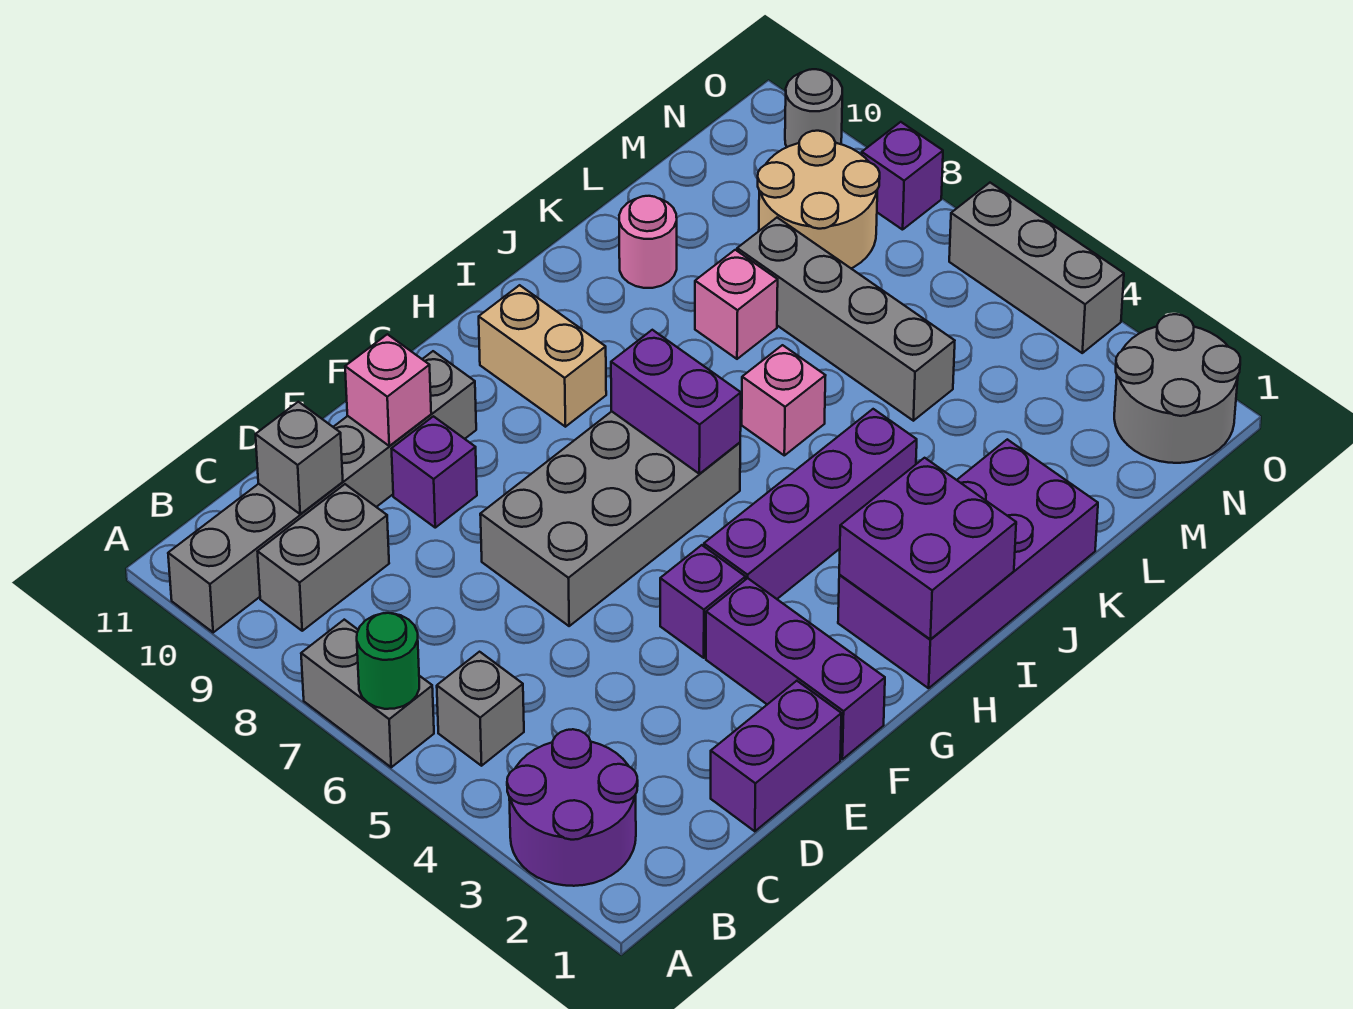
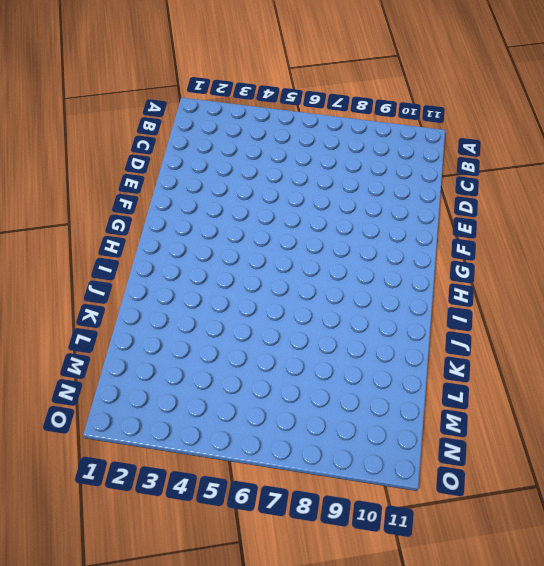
none -> purple 2x2 round brick [507,729,638,886]
none -> grey 1x2 brick [301,620,434,767]
none -> grey 1x6 brick [168,351,476,632]

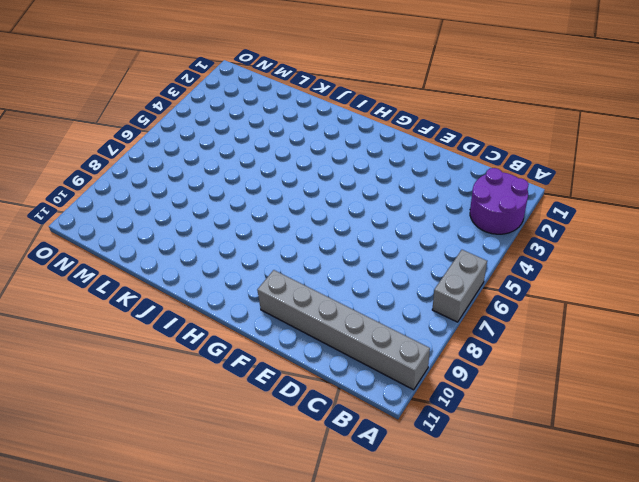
none -> grey 1x1 brick [437,652,524,766]
none -> grey 1x2 brick [257,484,389,631]
none -> purple 1x2 brick [711,681,841,831]

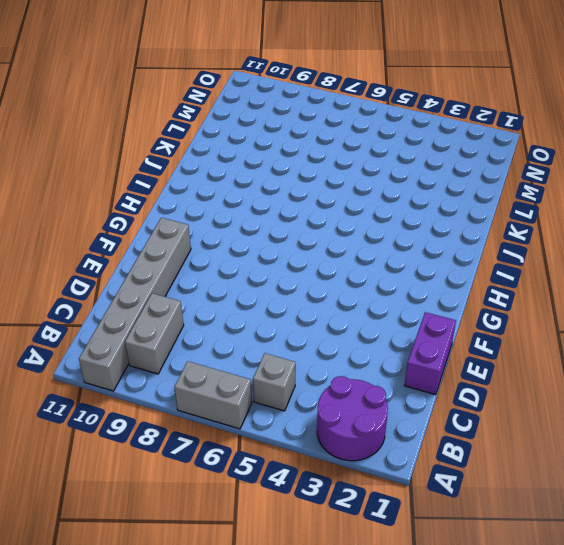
none -> grey 2x4 brick [480,412,740,626]
none -> purple 1x1 brick [392,416,477,528]
none -> purple 1x3 brick [706,578,885,759]

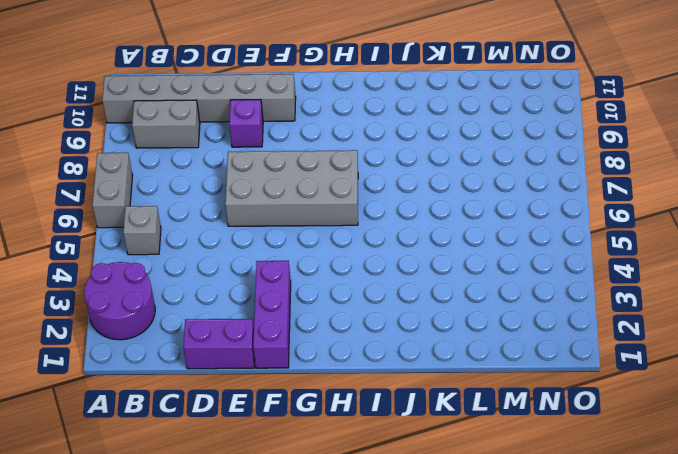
none -> purple 1x1 brick [660,545,745,658]
none -> purple 1x4 brick [704,409,917,599]
none -> purple 2x4 brick [838,439,1098,688]

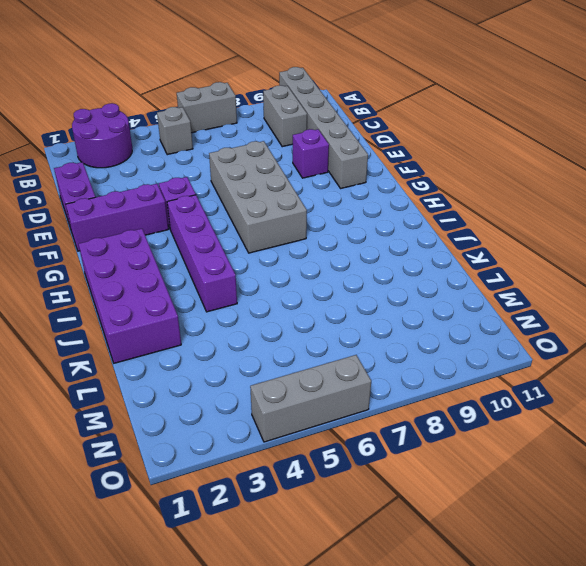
none -> tan 1x2 brick [479,285,606,427]
none -> pink 1x1 brick [742,345,826,455]
none -> pink 1x1 brick [695,250,778,359]

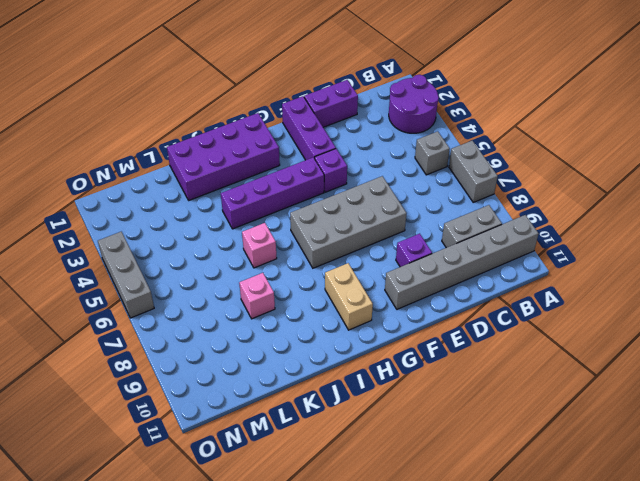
none -> pink 1x1 round brick [619,196,677,288]
none -> grey 1x4 brick [737,218,955,421]
none -> tan 2x2 round brick [758,131,880,268]

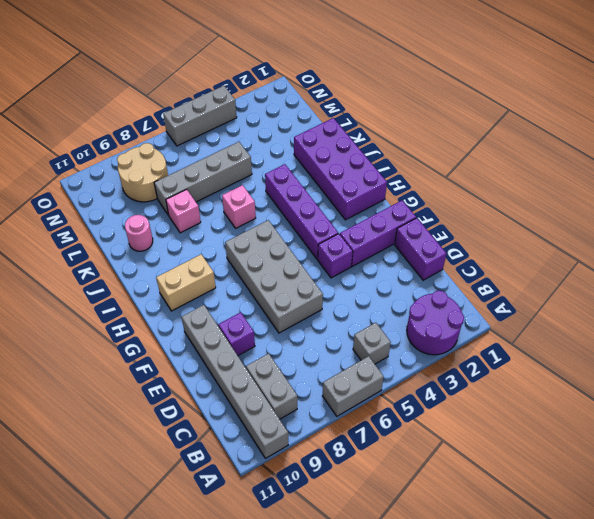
none -> grey 2x2 round brick [1114,314,1240,463]
none -> purple 1x1 brick [862,122,943,230]
none -> grey 1x1 round brick [785,69,842,147]

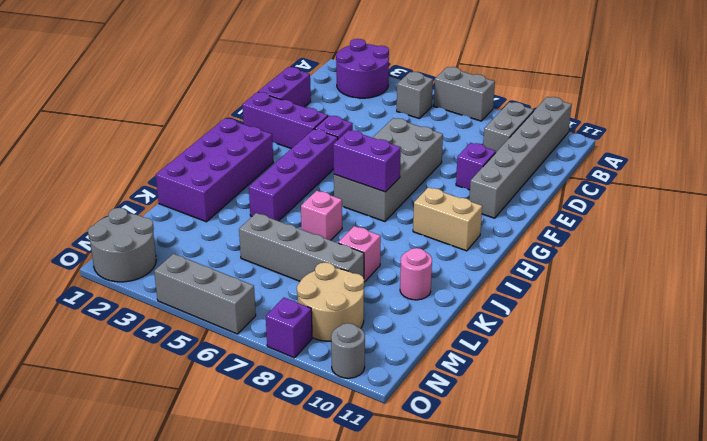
none -> green 1x1 round brick [357,613,419,709]
none -> grey 1x1 brick [256,402,343,514]
none -> pink 1x1 brick [345,334,431,446]

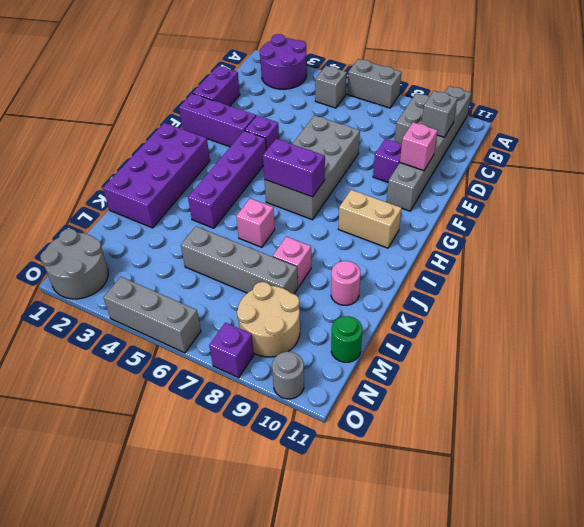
green 1x1 round brick [331,316,362,362] -> green 1x1 round brick moved to [357,613,419,709]
none -> purple 2x2 brick [839,458,1016,639]

